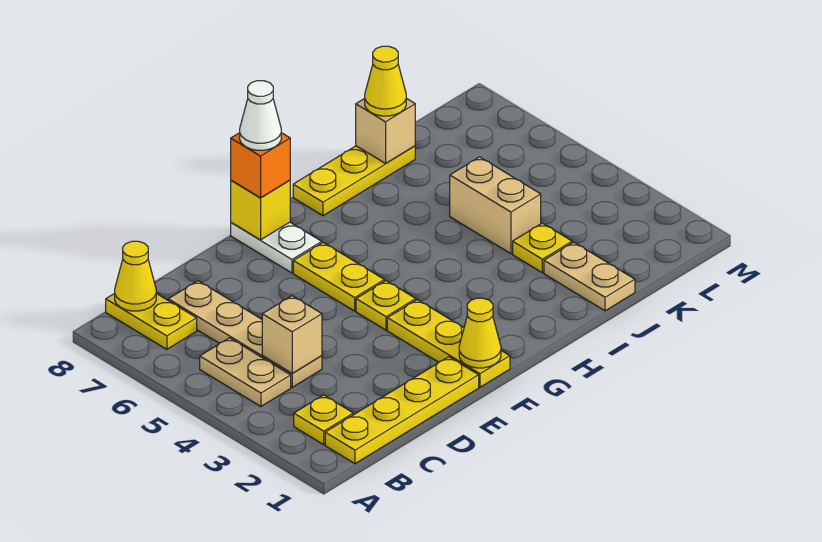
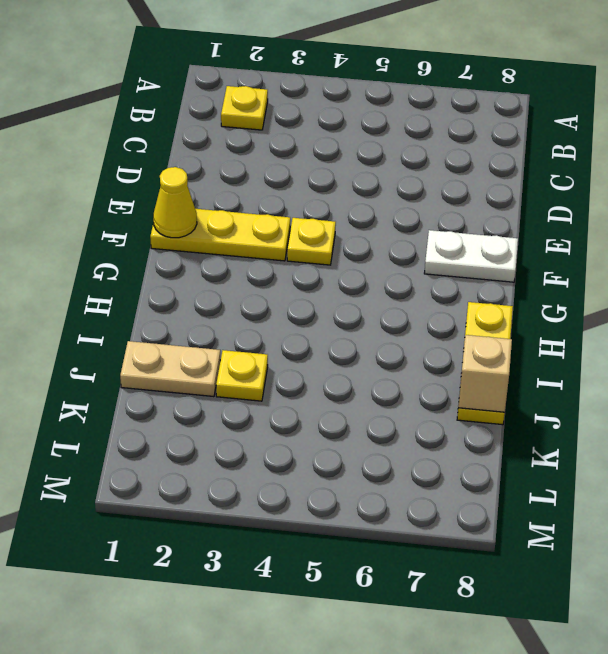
none -> yellow 1x4 plate [325,357,479,464]
none -> tan 1x2 plate [200,338,291,407]
none -> yellow 1x2 plate [106,293,197,349]

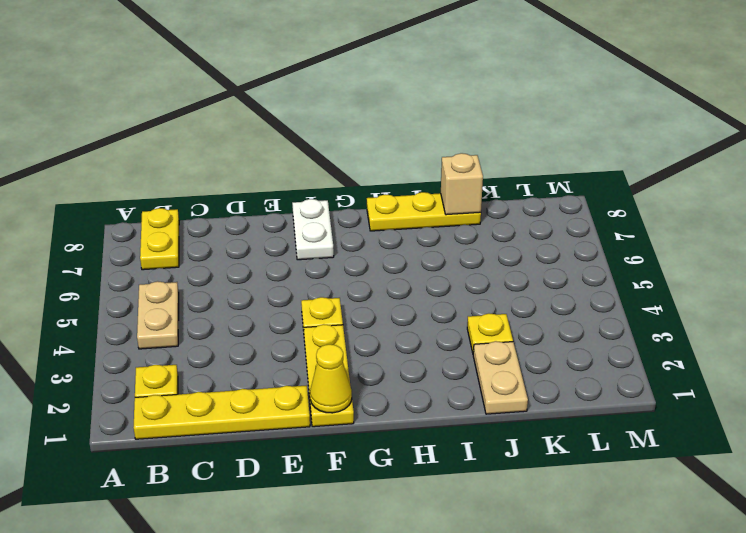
none -> tan 1x4 plate [168,281,322,387]
none -> yellow 1x2 plate [293,243,384,311]
none -> tan 1x2 brick [450,157,541,254]

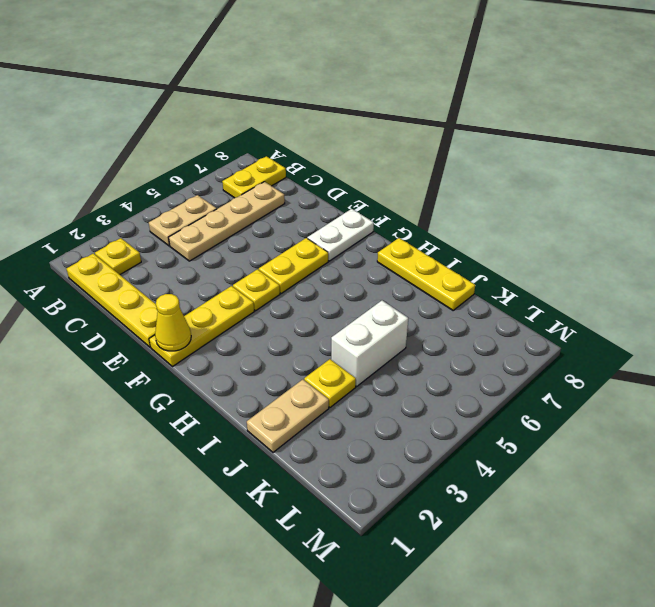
white 1x2 brick [331,300,408,386] -> tan 1x2 brick [450,157,541,254]
none -> yellow 1x1 cone [115,241,156,311]
none -> tan 1x1 brick [262,296,322,373]
none -> yellow 1x1 brick [231,180,290,240]

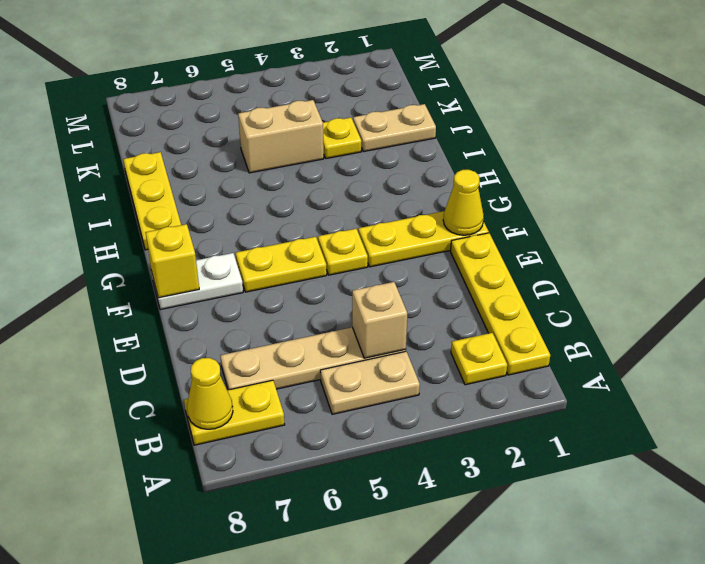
none -> tan 1x1 brick [356,98,415,163]
none -> orange 1x1 brick [231,133,290,198]
none -> yellow 1x1 cone [365,46,406,116]

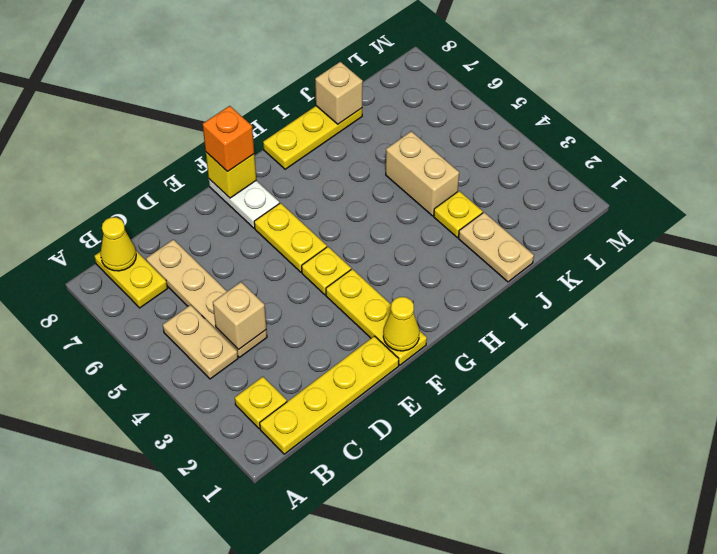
none -> yellow 1x1 cone [365,46,406,116]
none -> white 1x1 cone [240,81,281,150]

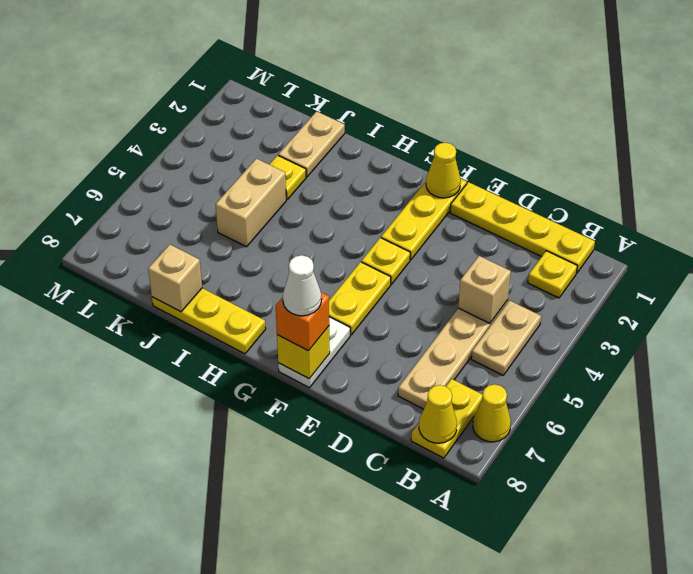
yellow 1x1 cone [473,384,511,442] -> yellow 1x1 cone moved to [365,46,406,116]

